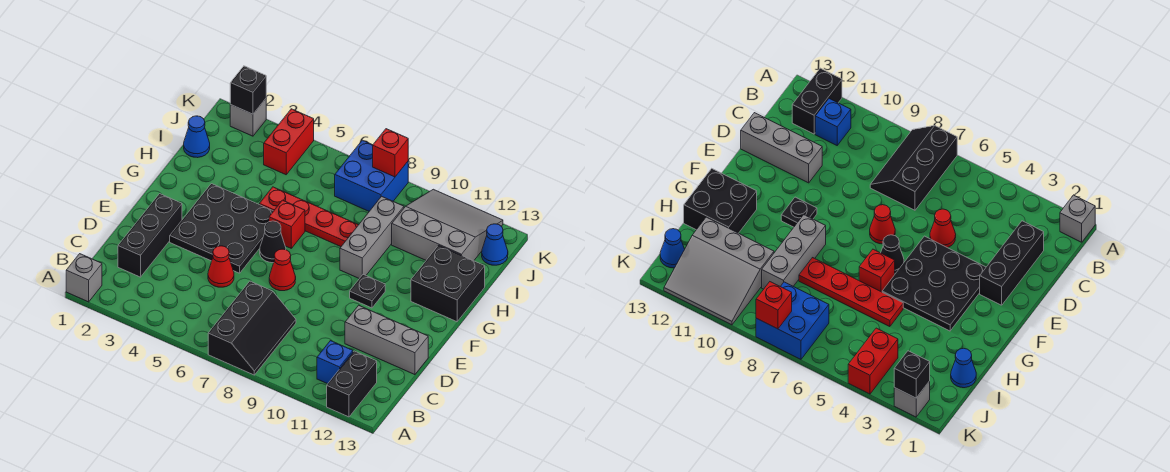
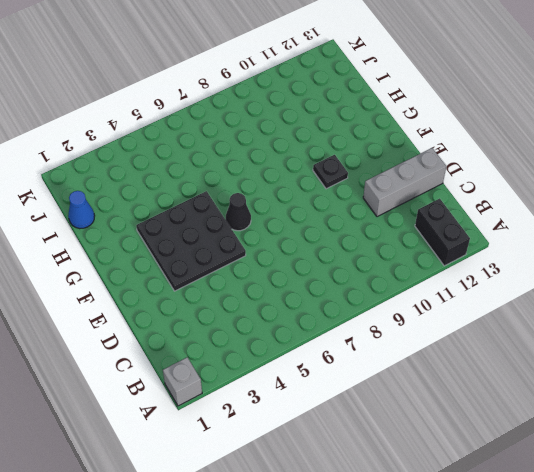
none -> black 2x3 slope [208,281,296,375]
none -> blue 1x1 brick [317,341,353,384]
none -> black 1x3 brick [118,194,182,277]

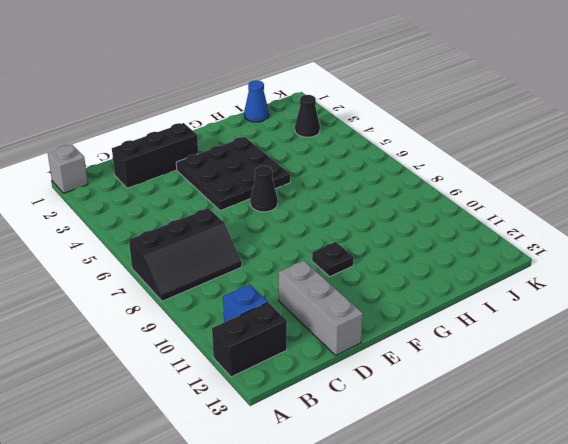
black 1x1 cone [295,95,320,137] -> none
none -> red 1x1 cone [208,246,234,287]
none -> red 1x1 cone [269,249,296,291]
none -> red 1x1 brick [269,200,305,248]

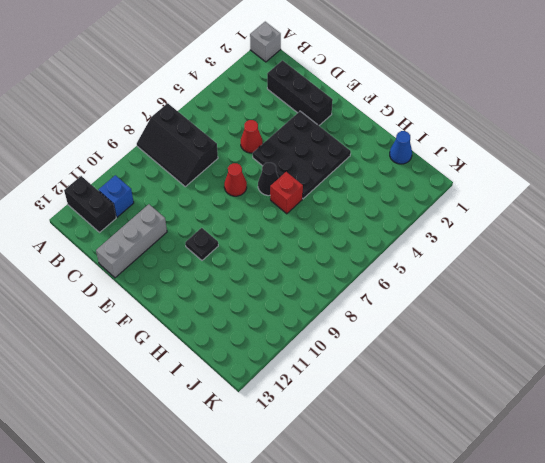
none -> grey 1x3 brick [340,196,404,279]
none -> black 2x2 brick [411,245,485,322]
none -> red 1x4 plate [259,187,358,247]

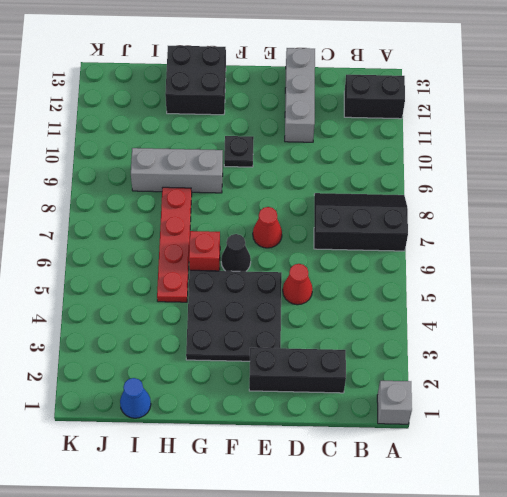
none -> blue 1x1 brick [317,341,353,384]
none -> grey 3x3 slope [392,189,503,261]
none -> red 1x2 brick [264,109,314,175]

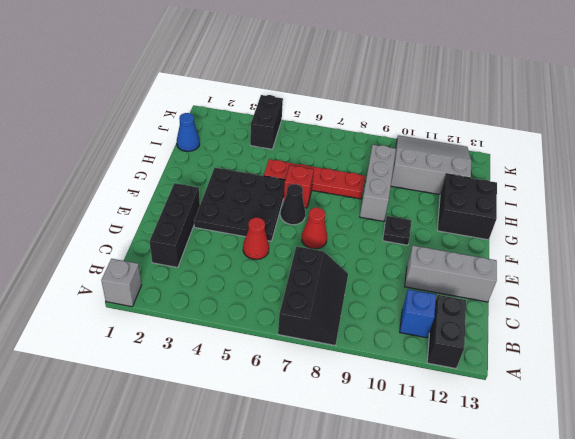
black 1x2 brick [250,95,283,149] -> red 1x2 brick [264,109,314,175]
none -> blue 2x2 brick [335,140,408,211]
none -> blue 1x1 cone [482,224,508,265]
none -> grey 1x1 brick [230,99,266,136]

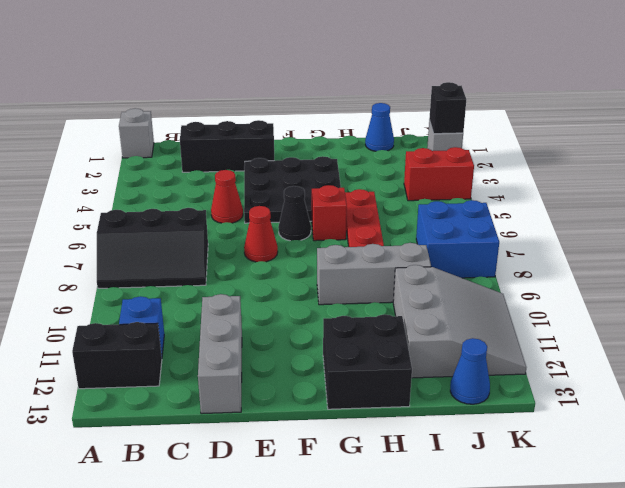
none -> black 1x1 plate [350,275,385,308]
none -> red 1x1 brick [373,129,408,177]

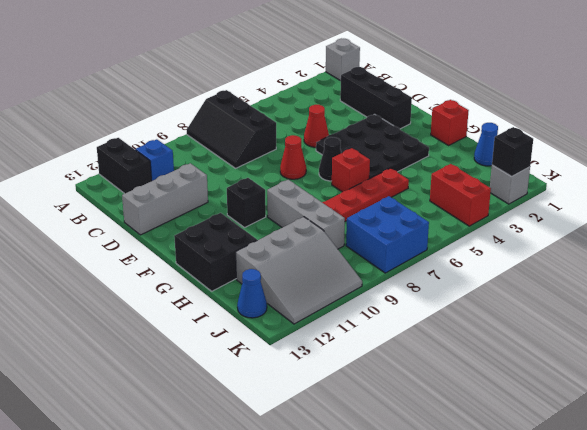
black 1x1 brick [227,178,266,228] -> black 1x1 plate [350,275,385,308]
red 1x1 brick [431,100,469,145] -> red 1x1 brick moved to [373,129,408,177]

